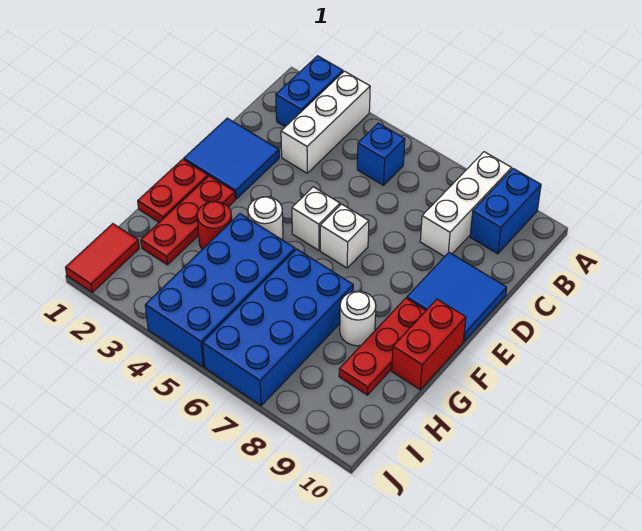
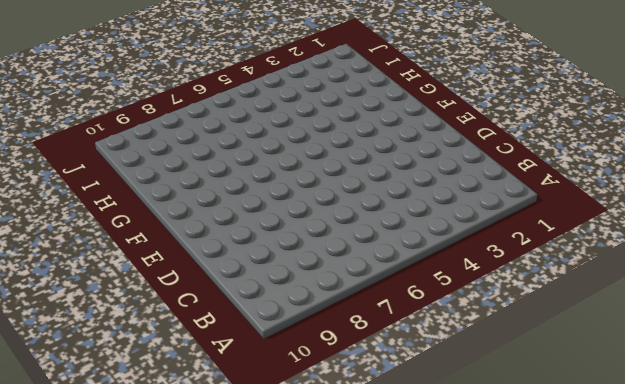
none -> blue 1x2 brick [276,56,343,127]
none -> white 1x3 brick [281,71,370,173]
none -> white 1x3 brick [420,152,512,257]

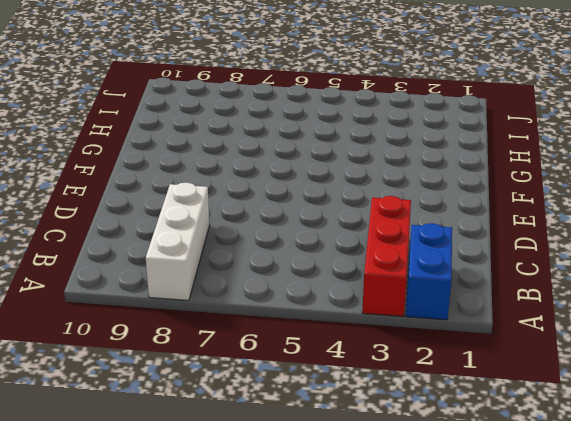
red 1x3 brick [362,196,411,316] -> white 1x3 brick [281,71,370,173]
none -> blue 1x2 brick [470,169,541,254]
none -> blue 1x1 brick [357,123,405,185]
none -> blue 2x2 tile [184,118,279,199]

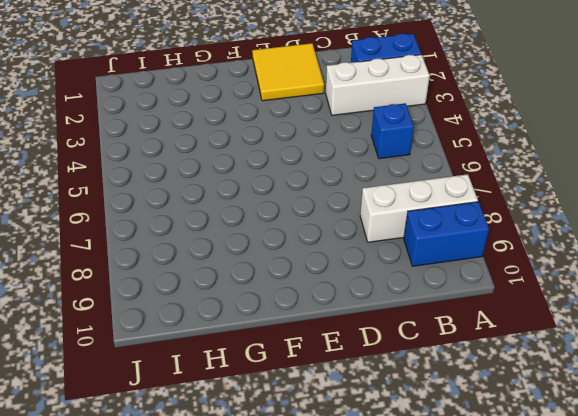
yellow 2x2 tile [252,43,324,101] -> blue 2x2 tile [184,118,279,199]
none -> blue 2x2 tile [407,253,507,341]
none -> white 1x1 brick [292,187,340,250]
none -> white 1x1 brick [320,204,369,268]

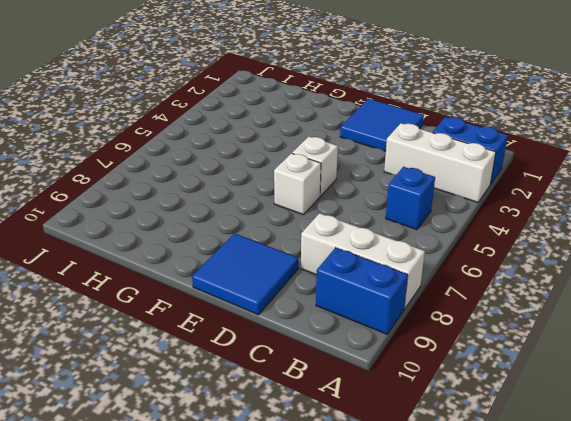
none -> red 1x2 plate [138,159,208,222]
none -> red 1x3 plate [141,176,235,265]
none -> white 1x1 round brick [248,197,283,240]

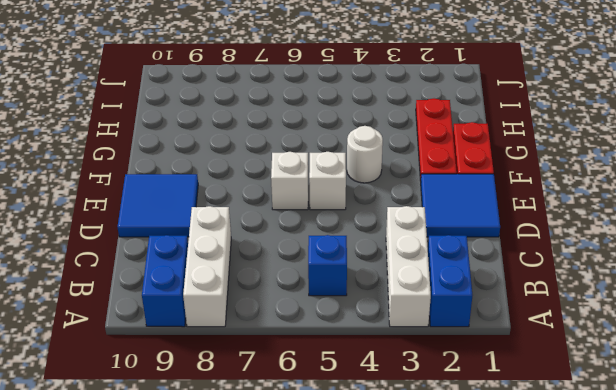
none -> red 1x3 plate [339,298,426,395]
none -> red 1x2 brick [392,299,466,390]
none -> red 1x1 round brick [197,202,232,249]

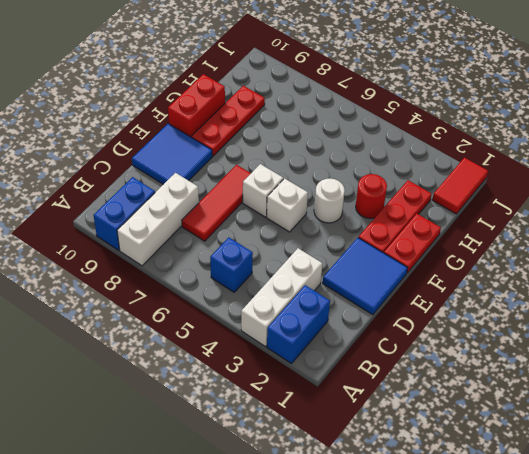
red 1x3 tile [182,165,251,241] -> none
none -> blue 2x4 brick [145,214,295,367]
none -> blue 2x4 brick [203,249,353,406]
none -> white 1x1 round brick [340,291,376,346]

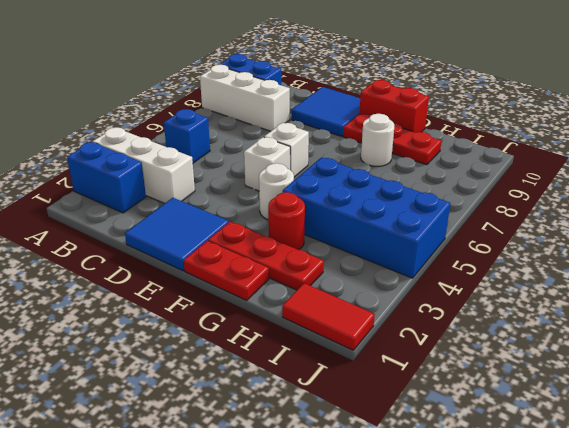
none -> blue 2x4 brick [203,249,353,406]

